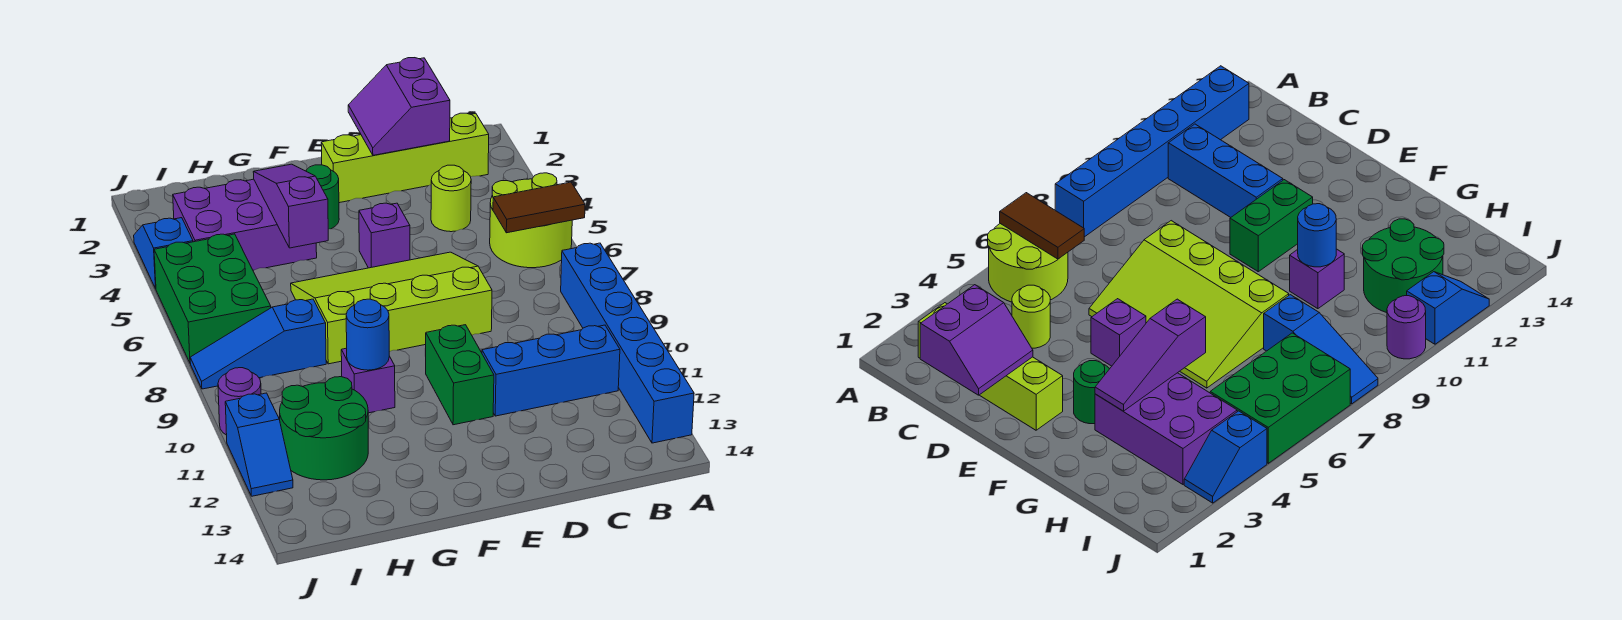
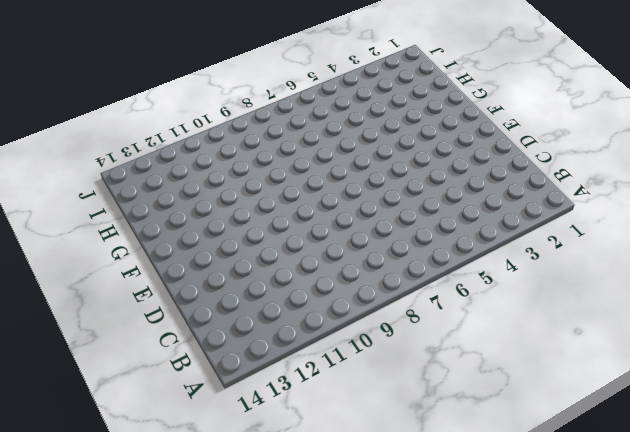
none -> lime 2x2 round brick [490,173,572,268]
none -> blue 1x6 brick [561,243,694,443]
none -> lime 1x4 brick [321,113,489,203]

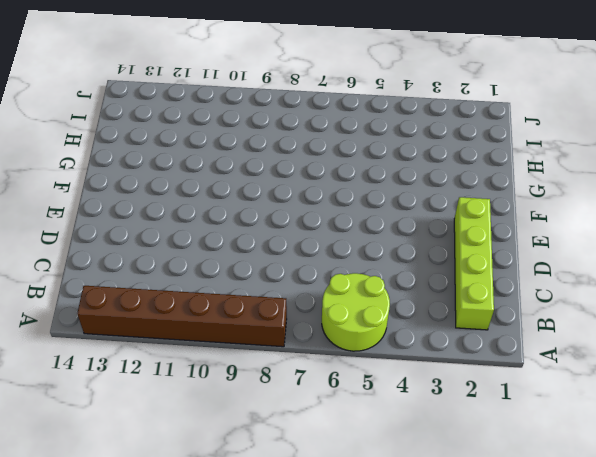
brown 1x6 brick [77,286,287,347] -> blue 1x6 brick [561,243,694,443]
none -> blue 1x3 brick [482,325,620,416]
none -> lime 1x1 round brick [431,165,471,232]
none -> lime 3x4 slope [291,252,492,364]

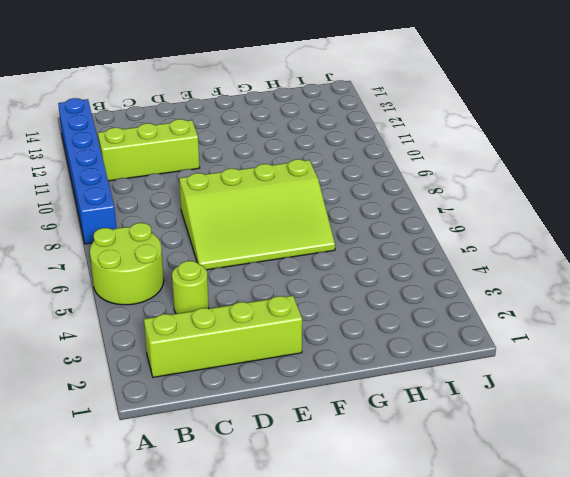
lime 1x3 brick [98,119,200,181] -> blue 1x3 brick [482,325,620,416]
none -> purple 1x1 brick [359,203,410,268]
none -> green 1x2 brick [425,325,494,425]
none -> green 1x1 round brick [306,165,339,229]

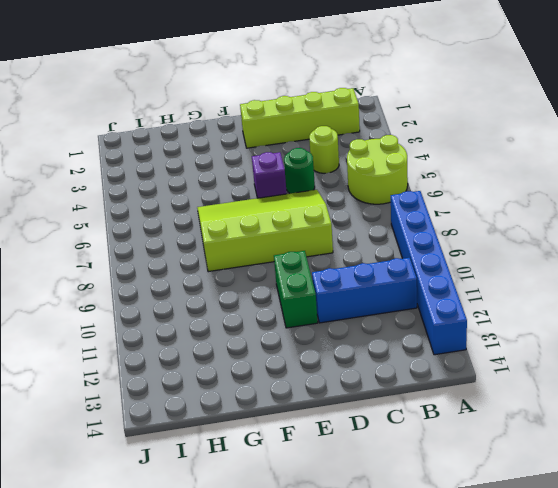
green 1x1 round brick [284,148,315,193] -> green 1x1 round brick moved to [306,165,339,229]
none -> purple 2x3 brick [173,179,317,270]
none -> purple 1x1 brick [341,348,395,413]
none -> blue 1x3 slope [190,299,326,389]

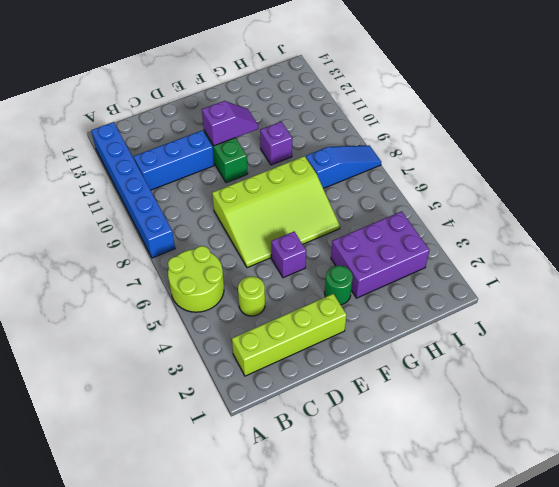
purple 1x2 slope [202,101,258,146] -> none
none -> green 2x2 round brick [280,377,368,480]
none -> green 2x3 brick [154,234,271,362]
none -> blue 1x2 slope [134,218,193,289]

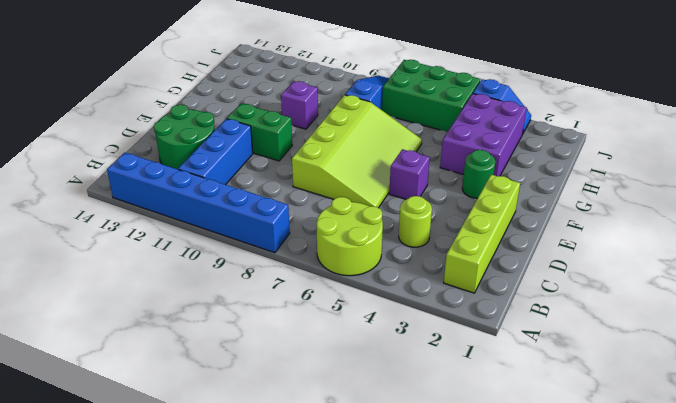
green 2x2 round brick [154,105,215,169] -> green 2x2 round brick moved to [280,377,368,480]
none -> purple 1x1 round brick [218,368,261,435]
none -> blue 1x2 slope [225,393,293,496]
none -> brown 1x2 tile [493,182,585,233]

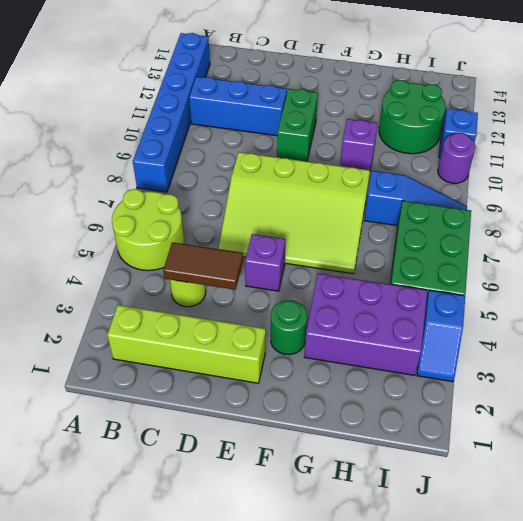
brown 1x2 tile [163,242,243,290] -> brown 1x2 tile moved to [493,182,585,233]
none -> purple 2x2 slope [348,58,450,155]
none -> purple 1x3 slope [253,164,328,248]
none -> blue 1x1 round brick [346,299,389,370]

